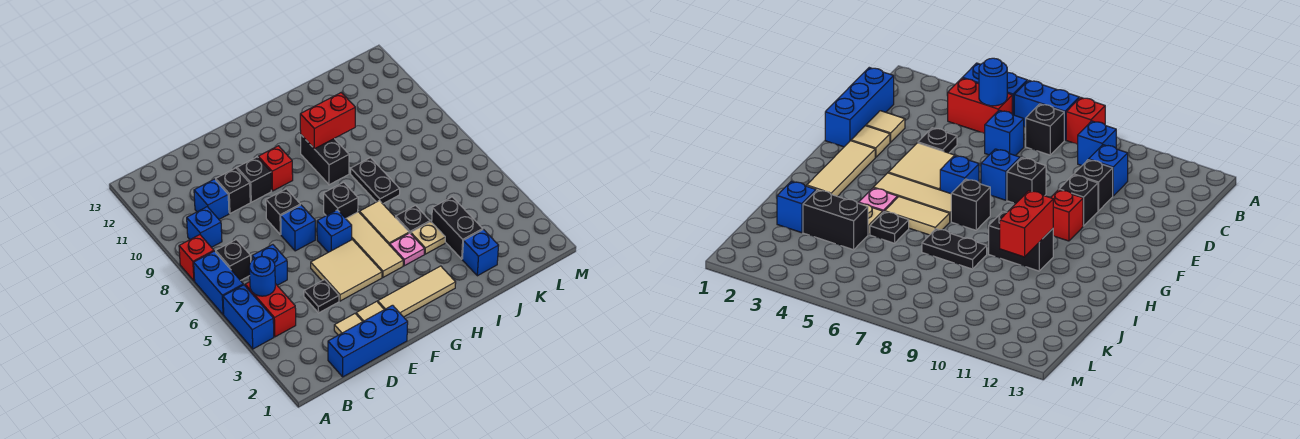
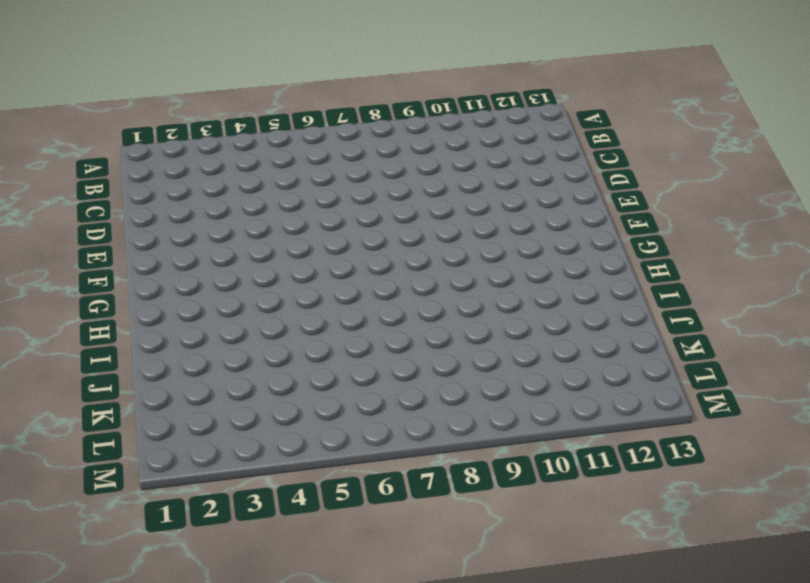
none -> blue 1x2 brick [223,285,274,349]
none -> blue 1x2 brick [194,251,243,315]
none -> red 1x1 brick [179,235,214,281]
none -> red 1x2 brick [245,282,296,337]

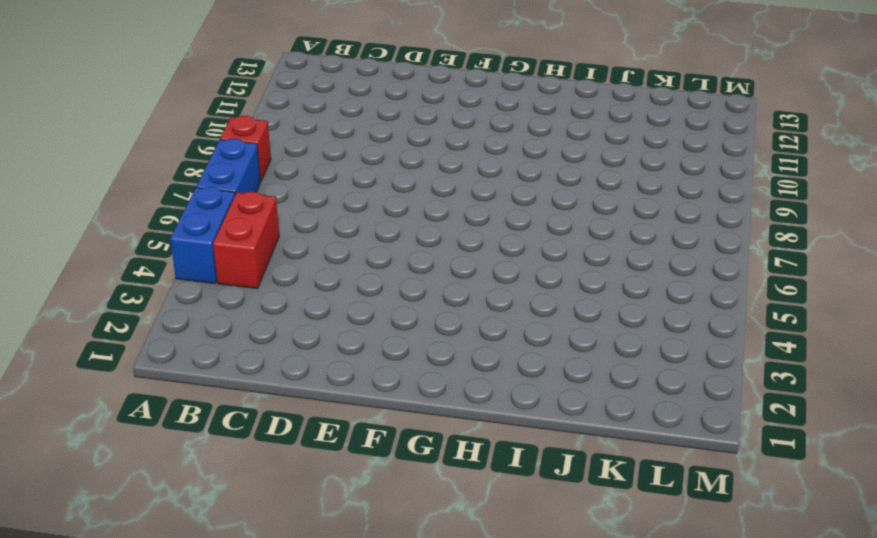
none -> black 1x1 brick [216,240,251,281]
none -> blue 1x1 brick [187,207,222,247]
none -> blue 1x3 brick [328,305,408,377]
none -> blue 1x1 brick [252,245,287,285]

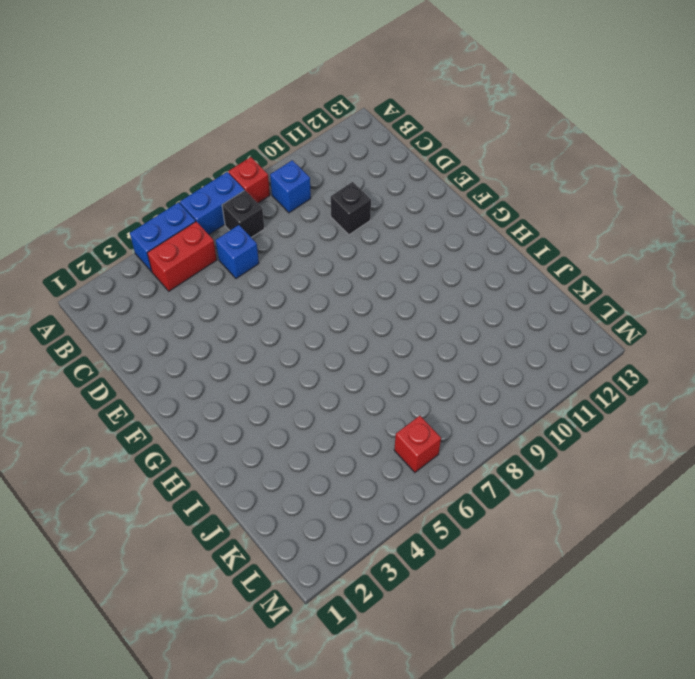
red 1x1 brick [394,416,441,472] -> red 1x1 brick moved to [258,146,293,191]
none -> blue 1x3 brick [328,305,408,377]
none -> blue 1x1 brick [194,179,229,219]
none -> tan 1x1 tile [334,314,363,335]
none -> black 1x1 plate [304,280,339,313]

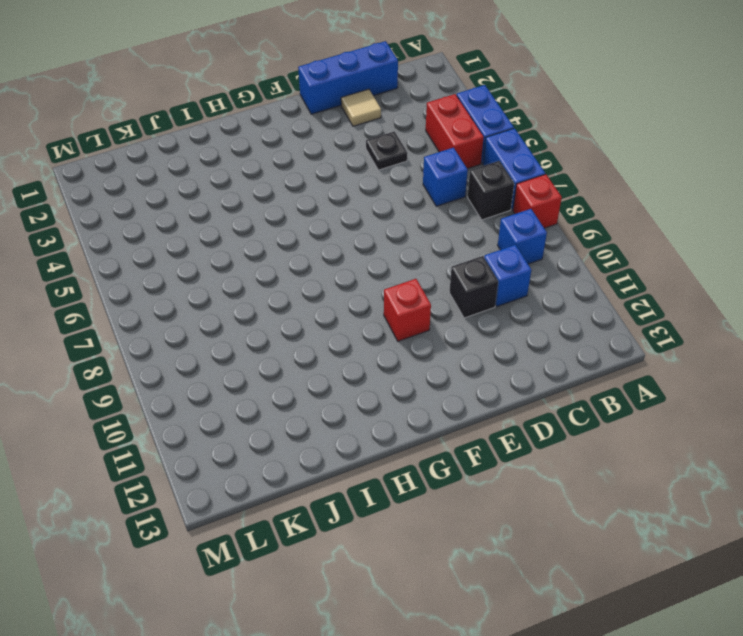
none -> tan 1x1 tile [356,301,384,321]
none -> tan 2x2 tile [311,240,382,301]
none -> blue 1x1 brick [281,205,315,251]
none -> black 1x1 brick [266,189,300,235]

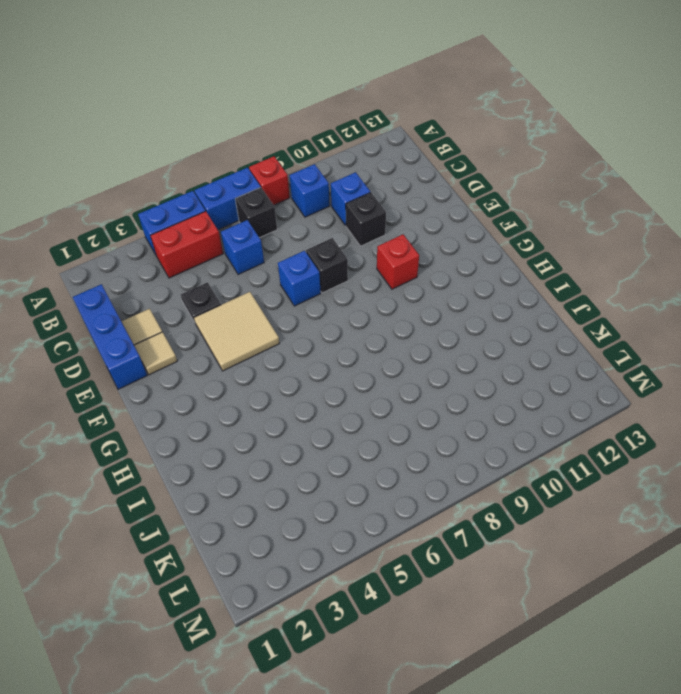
none -> black 1x1 brick [237,157,272,202]
none -> tan 1x3 tile [378,266,456,317]
none -> blue 1x1 brick [317,210,352,252]
none -> tan 1x3 tile [346,212,403,277]

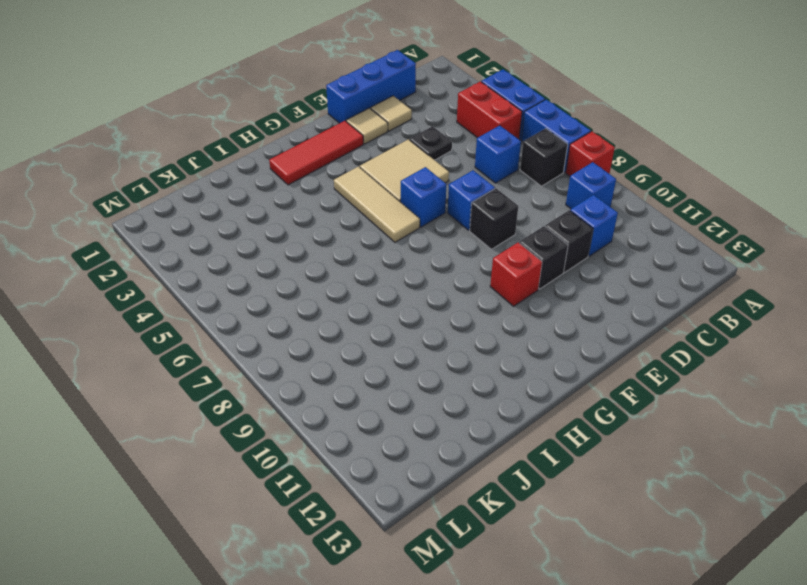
red 1x3 tile [269,121,363,185] -> tan 1x3 tile [378,266,456,317]
none -> black 1x1 brick [324,182,358,218]
none -> pink 1x1 plate [390,233,424,266]
none -> tan 1x2 tile [360,200,409,245]
none -> black 1x2 brick [301,135,349,185]

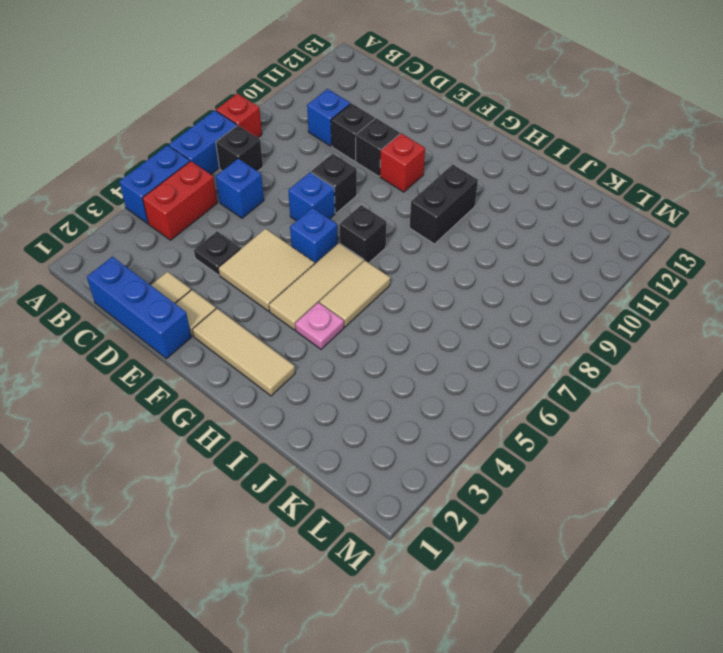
none -> blue 1x1 brick [187,207,222,247]
none -> tan 1x1 plate [411,222,445,254]
none -> black 1x1 plate [396,205,430,234]
none -> black 1x2 plate [351,158,400,204]

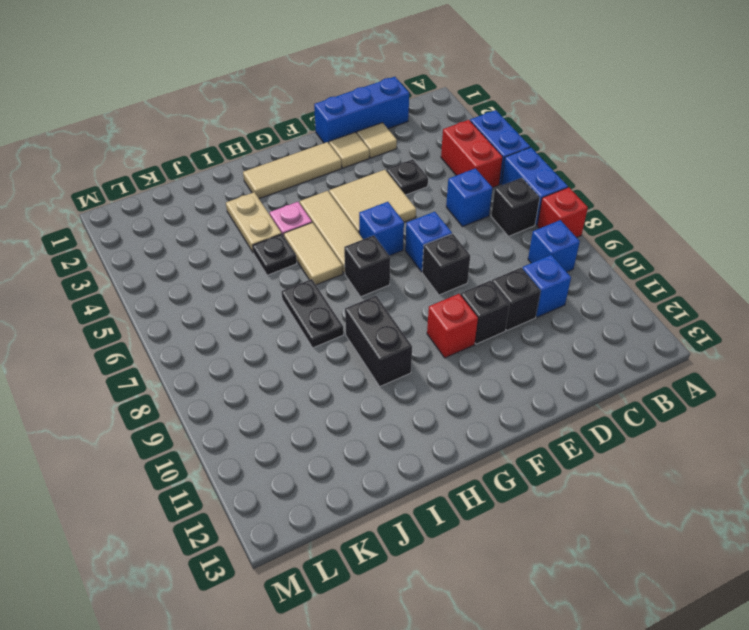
tan 1x2 plate [226,192,282,253] -> tan 1x1 plate [411,222,445,254]
none -> blue 1x1 brick [462,230,499,276]
none -> black 1x2 brick [432,197,483,259]
none -> blue 1x1 round brick [249,257,275,296]
none -> red 1x2 brick [300,93,355,149]

